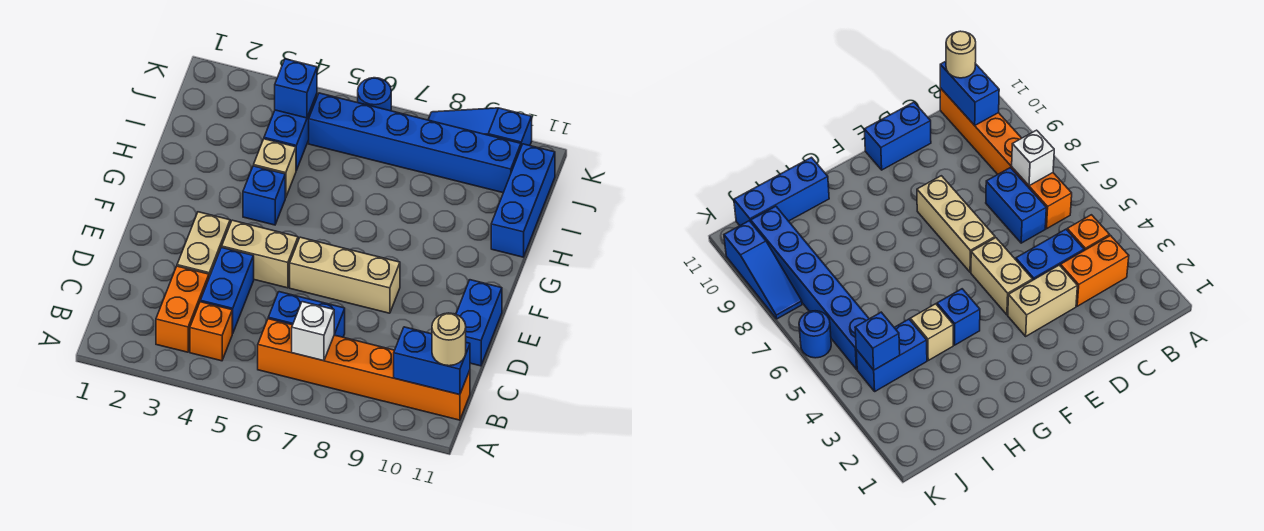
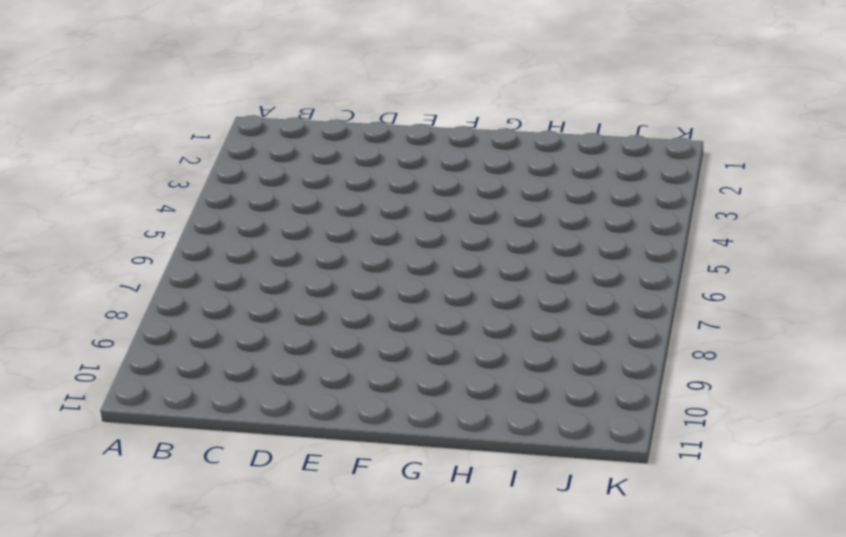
none -> orange 1x2 brick [156,266,209,352]
none -> orange 1x1 brick [190,302,233,361]
none -> orange 1x6 brick [258,319,470,420]

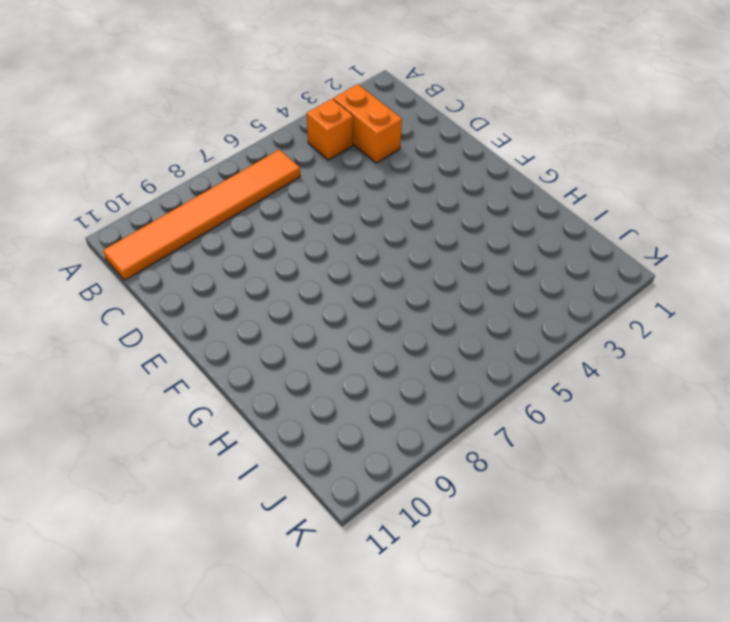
orange 1x6 tile [103,150,300,280] -> orange 1x6 brick [258,319,470,420]
none -> blue 1x2 brick [200,247,254,333]
none -> blue 1x2 brick [268,292,345,337]
none -> tan 1x2 brick [177,212,230,277]

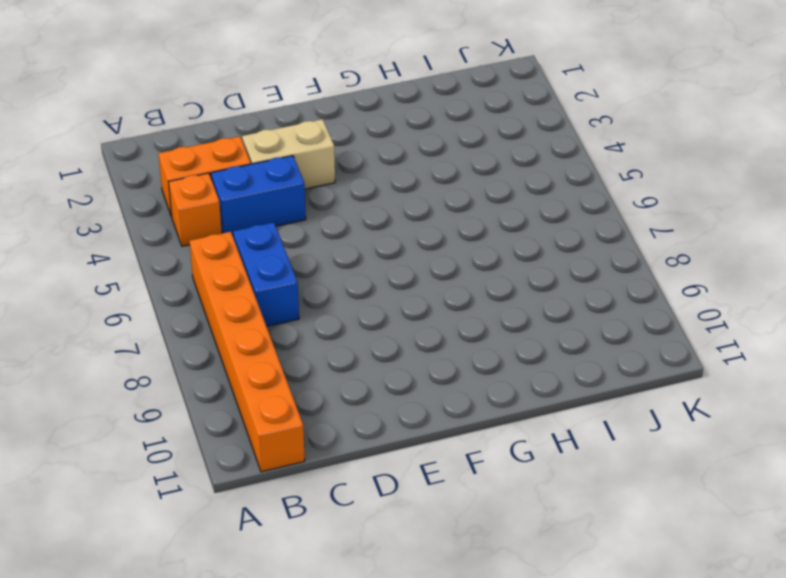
none -> blue 1x2 brick [456,280,502,366]
none -> tan 1x2 brick [222,220,298,288]
none -> tan 1x3 brick [290,237,400,313]

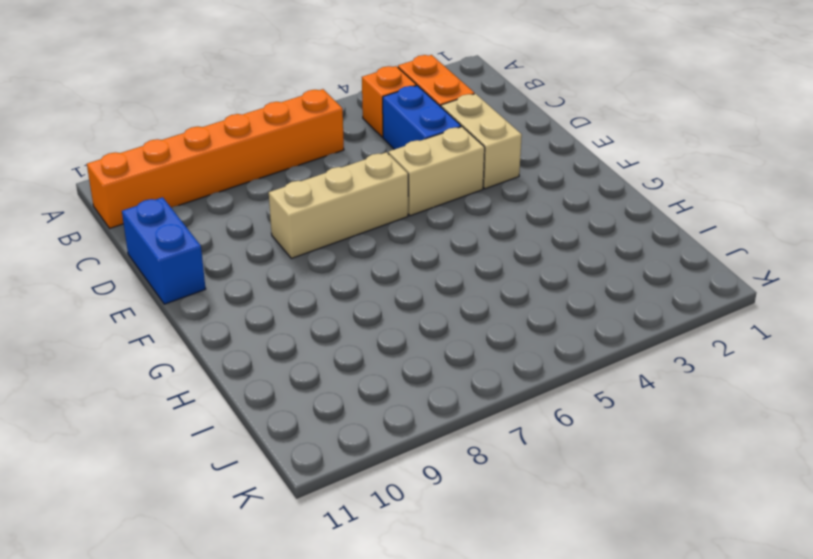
none -> blue 1x2 brick [268,292,345,337]
none -> blue 1x1 brick [243,166,285,225]
none -> tan 1x1 brick [254,139,296,198]

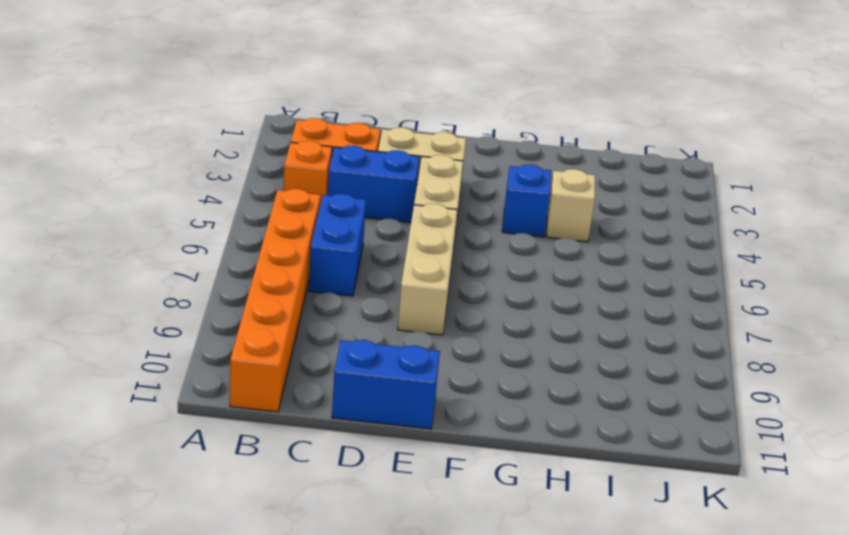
none -> blue 1x3 brick [491,144,555,257]
none -> blue 1x2 brick [264,94,317,170]
none -> blue 1x6 brick [309,93,521,193]

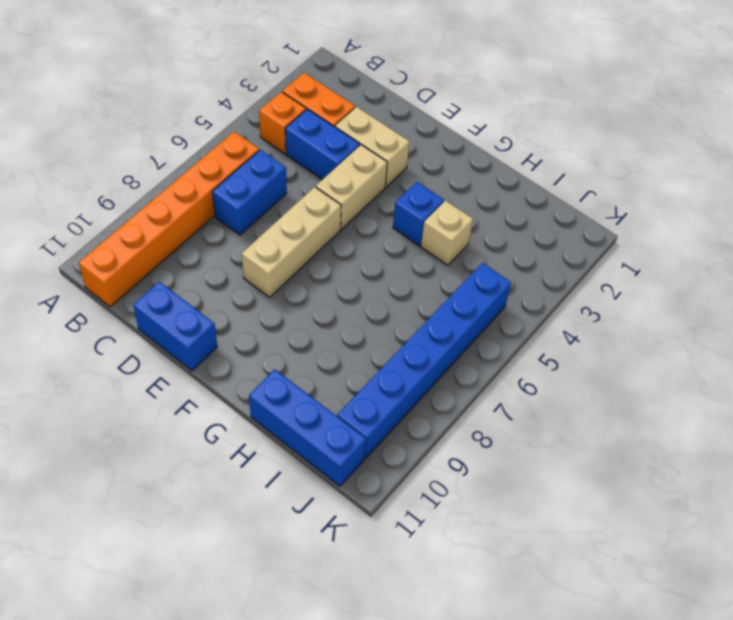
none -> blue 1x2 brick [264,94,317,170]
none -> blue 1x1 round brick [358,78,391,111]
none -> blue 1x3 slope [428,108,532,146]

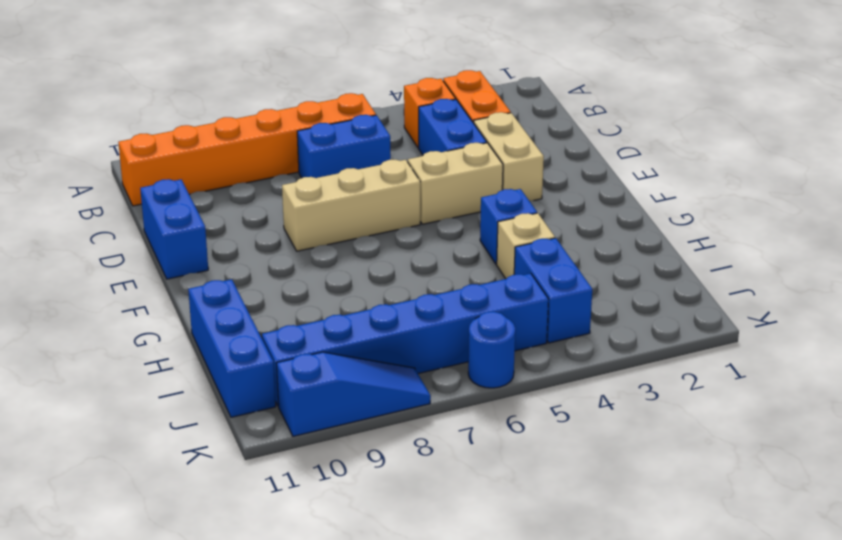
none -> white 1x1 brick [292,302,334,361]
none -> blue 1x2 brick [394,327,470,395]
none -> blue 1x1 brick [275,59,317,118]

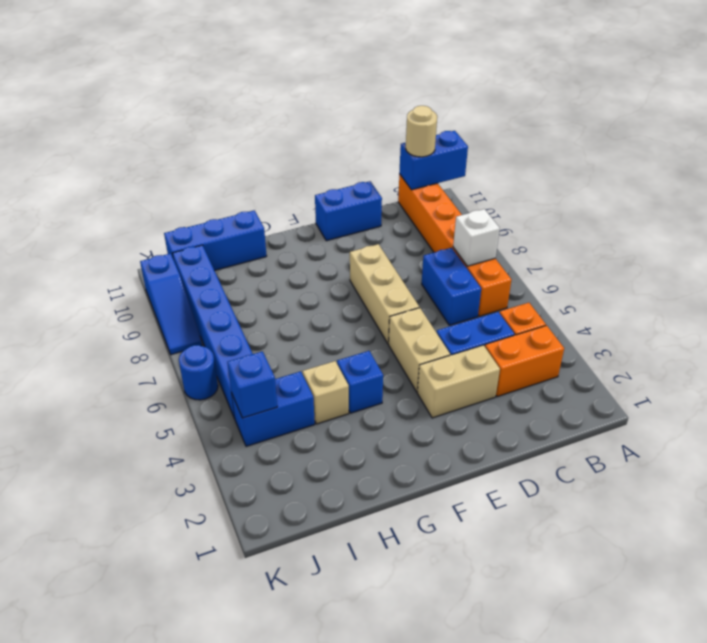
blue 1x2 brick [399,131,468,190] -> blue 1x2 brick turned to [394,327,470,395]

